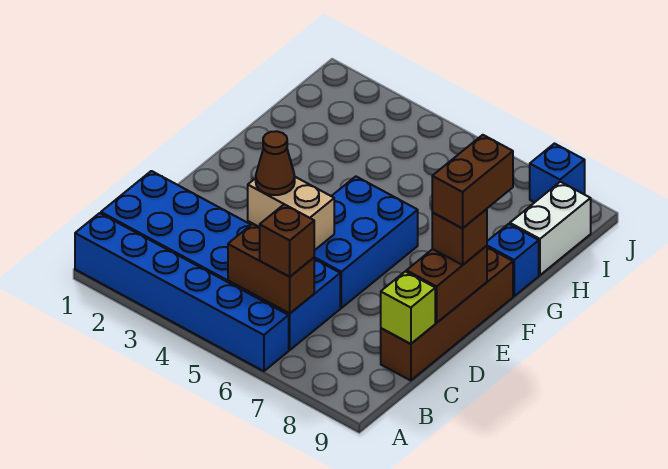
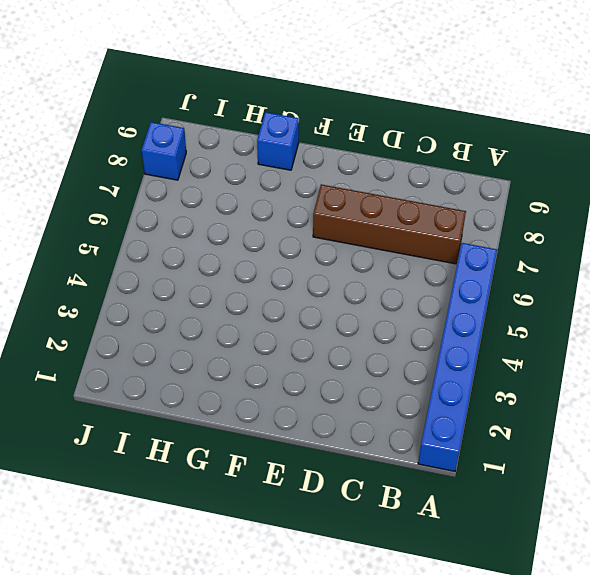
brown 1x4 brick [313,185,466,264] -> brown 1x4 brick moved to [381,247,513,381]
none -> blue 2x6 brick [101,171,340,350]
none -> blue 2x3 brick [314,176,418,308]
none -> white 1x2 brick [510,182,591,275]

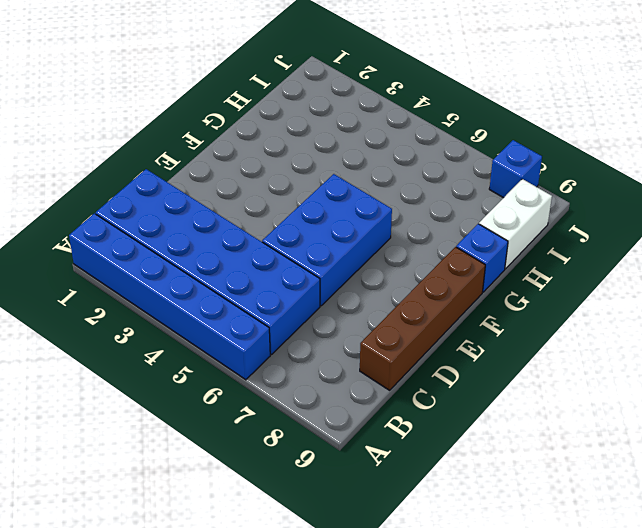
none -> brown 1x2 brick [228,224,314,314]
none -> lime 1x1 brick [381,271,435,344]
none -> tan 1x2 brick [248,177,334,250]

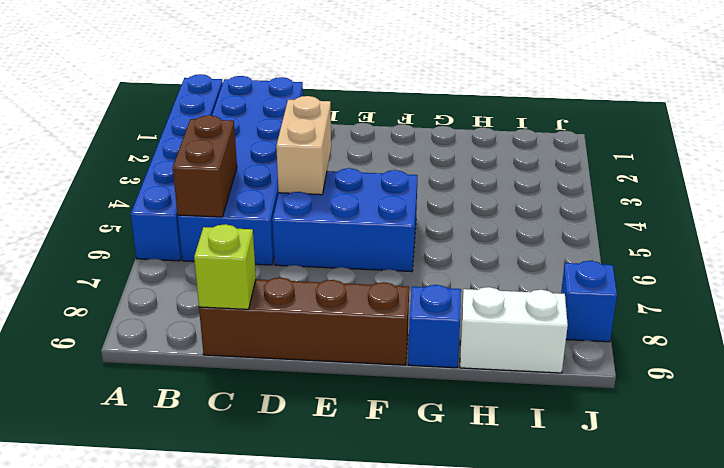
none -> brown 1x2 brick [406,246,487,323]
none -> brown 1x1 brick [259,204,314,277]
none -> brown 1x1 cone [256,131,295,195]

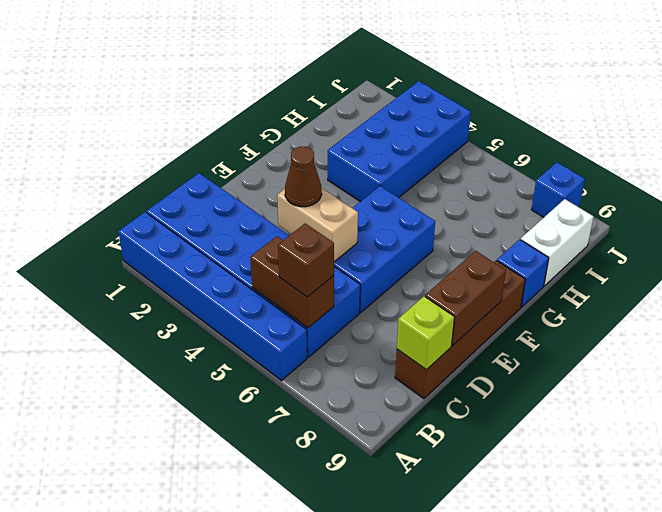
blue 2x4 brick [328,81,471,202] -> none
none -> brown 1x1 brick [432,209,487,265]
none -> brown 1x2 brick [432,135,513,228]

